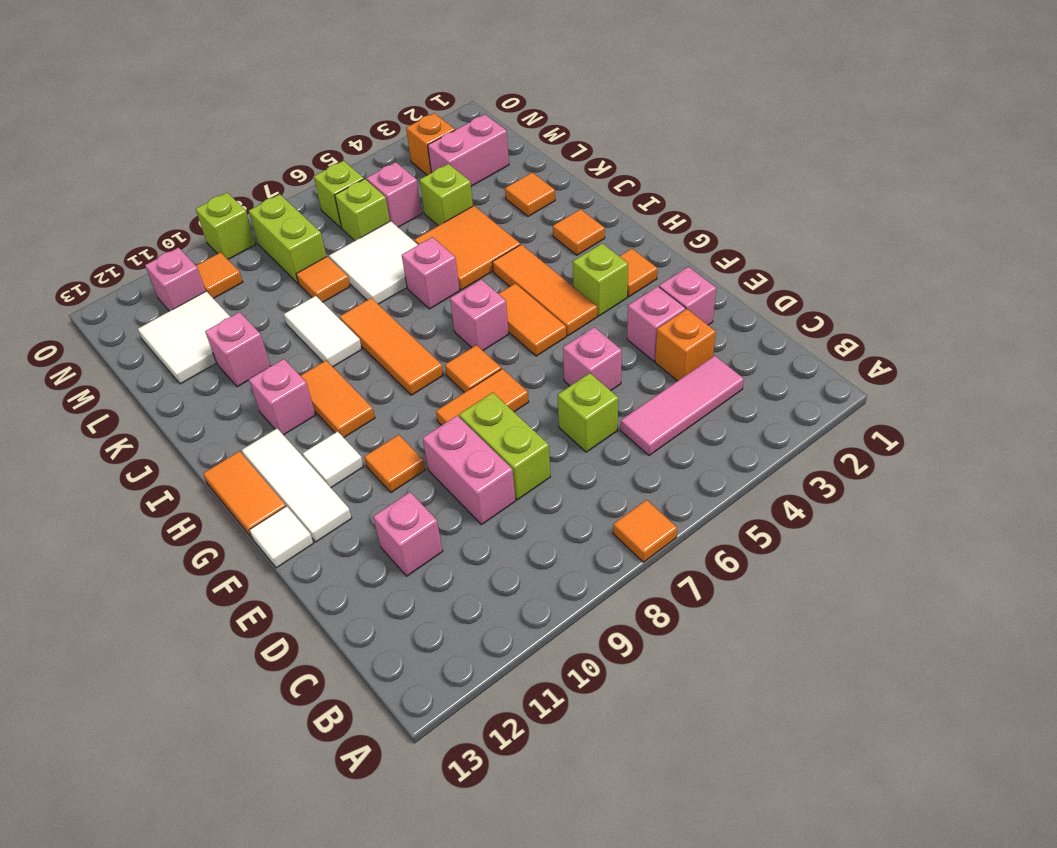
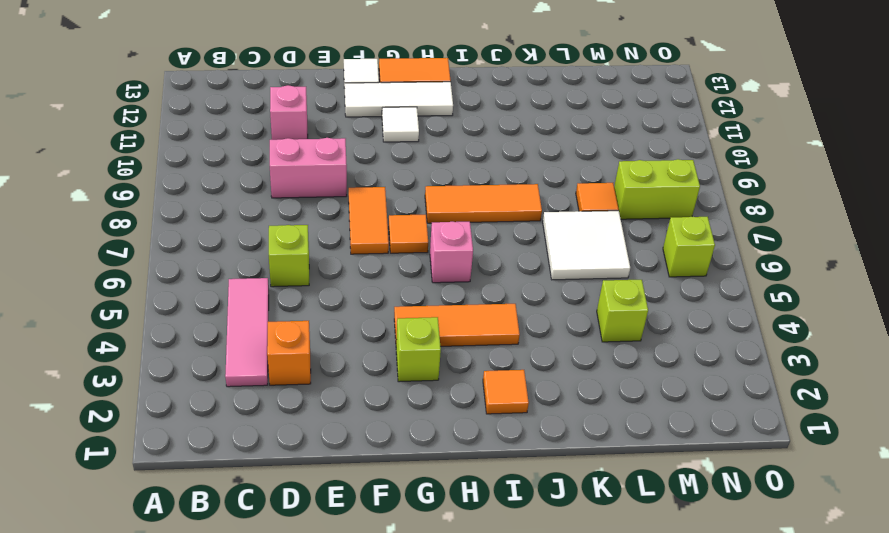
none -> orange 1x1 tile [613,500,677,562]
none -> lime 1x2 brick [459,393,550,500]
none -> pink 1x1 brick [659,267,716,325]
none -> pink 1x1 brick [627,286,685,361]

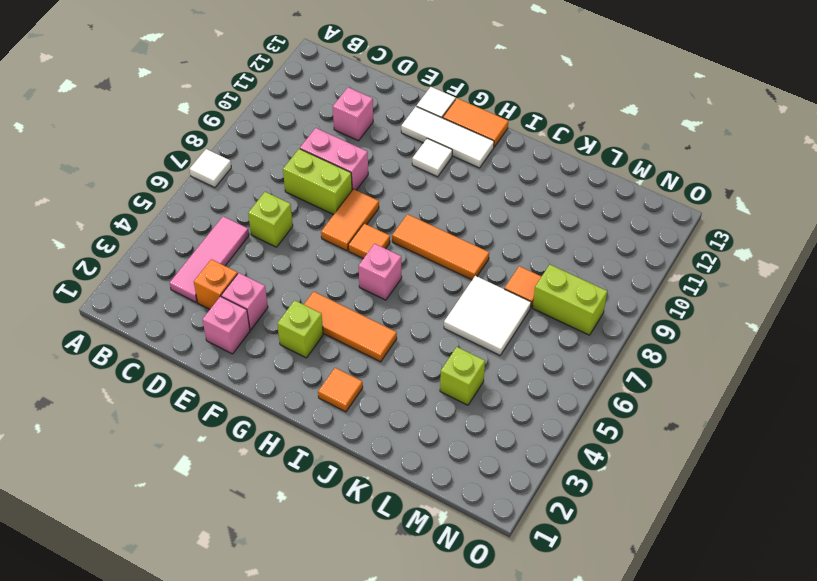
white 1x1 tile [190,149,231,188] -> orange 1x1 tile [613,500,677,562]
none -> pink 1x1 brick [563,327,622,391]
none -> orange 1x1 tile [364,435,425,492]
none -> orange 1x1 tile [619,249,657,297]
none -> orange 1x2 tile [499,283,566,356]

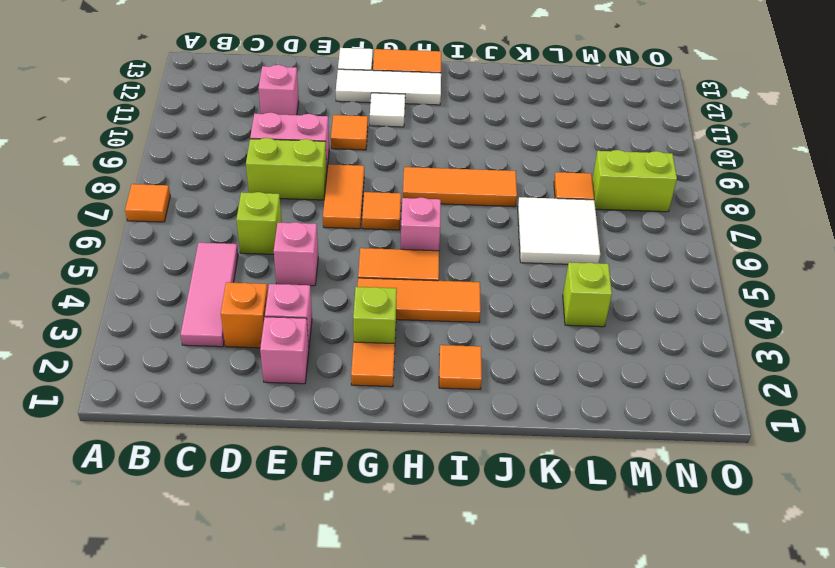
none -> orange 1x2 tile [301,361,375,438]
none -> pink 1x1 brick [249,359,316,435]
none -> orange 2x2 tile [414,206,520,290]
none -> pink 1x1 brick [402,237,460,309]

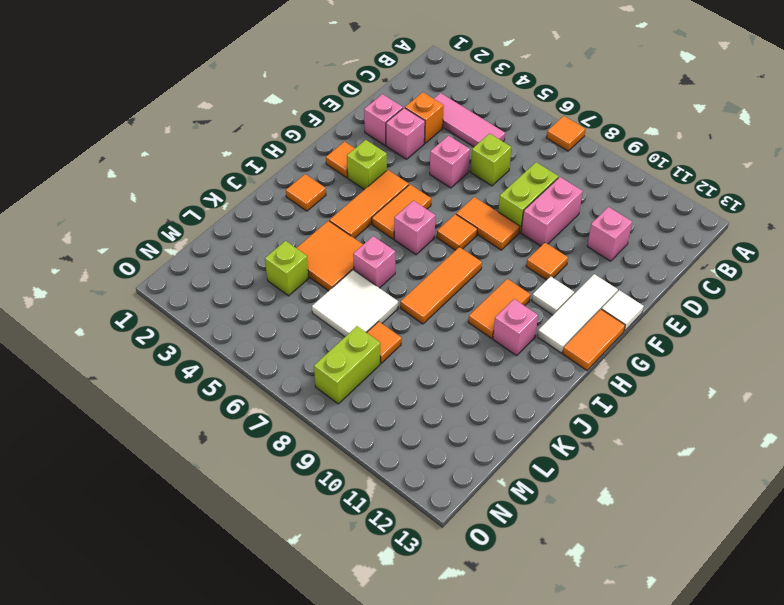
none -> white 1x2 tile [284,296,362,367]
none -> orange 1x1 tile [505,172,555,216]
none -> pink 1x1 brick [205,312,271,387]
none -> white 2x2 tile [138,291,230,384]

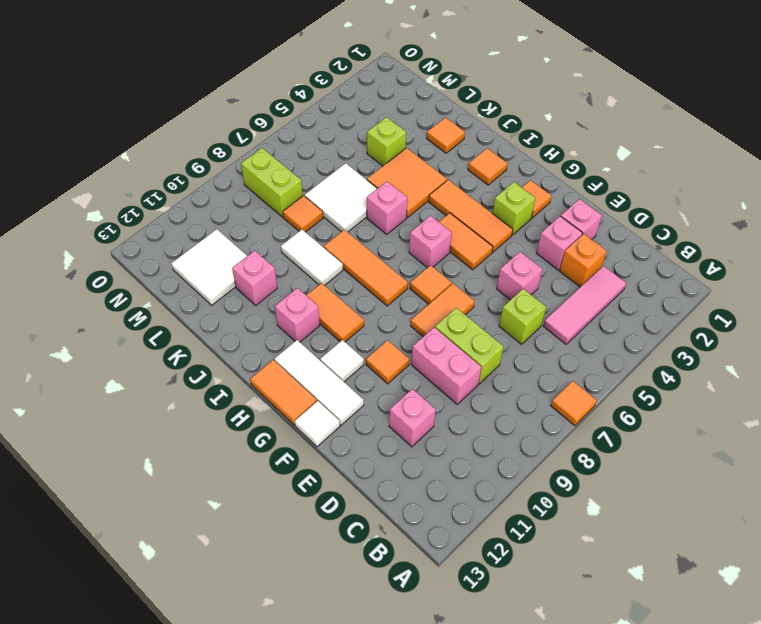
none -> pink 1x2 brick [428,114,509,186]
none -> pink 1x1 brick [366,162,422,227]
none -> lime 1x1 brick [335,179,390,241]
none -> orange 1x1 brick [406,113,455,175]

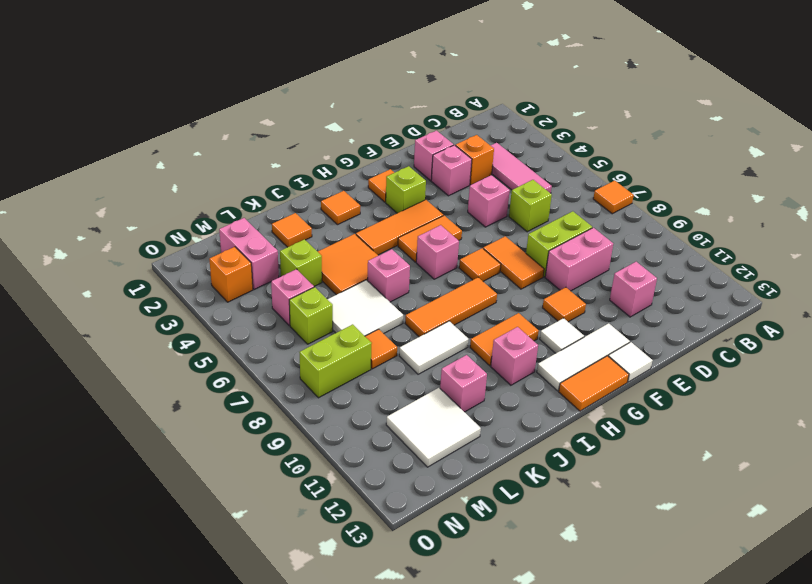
none -> lime 1x1 brick [314,161,364,228]
none -> orange 1x1 tile [196,252,243,299]
none -> pink 1x1 brick [145,248,206,311]
none -> lime 1x1 brick [196,193,256,259]

